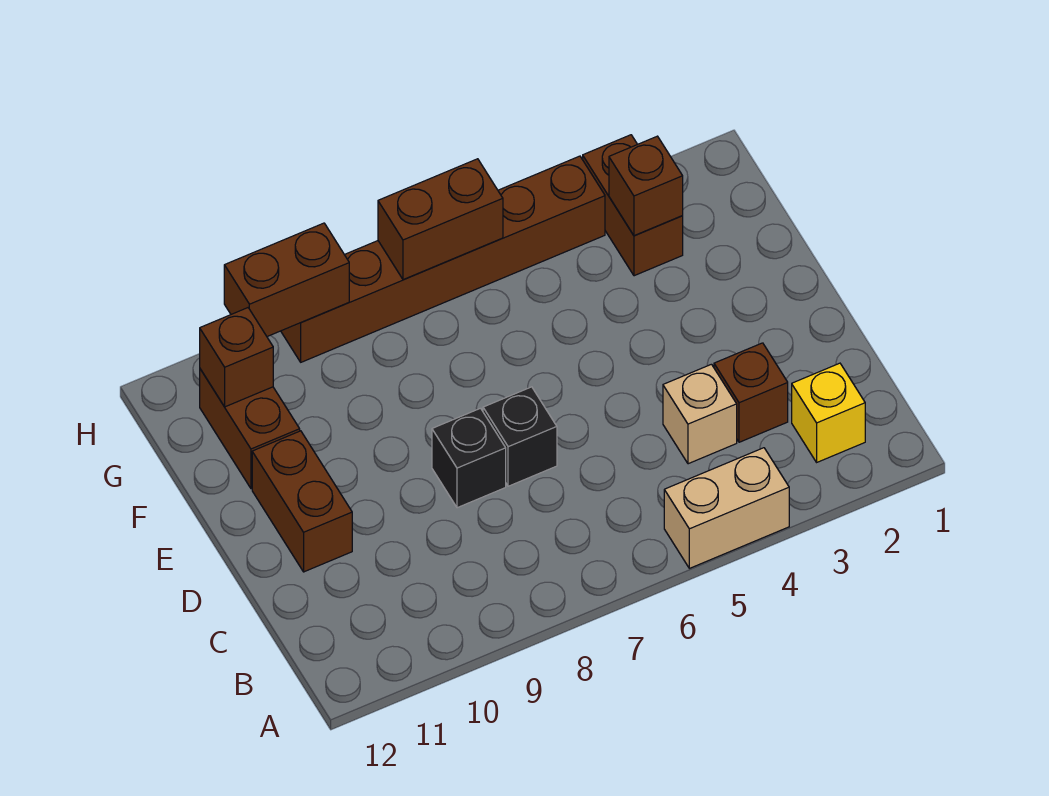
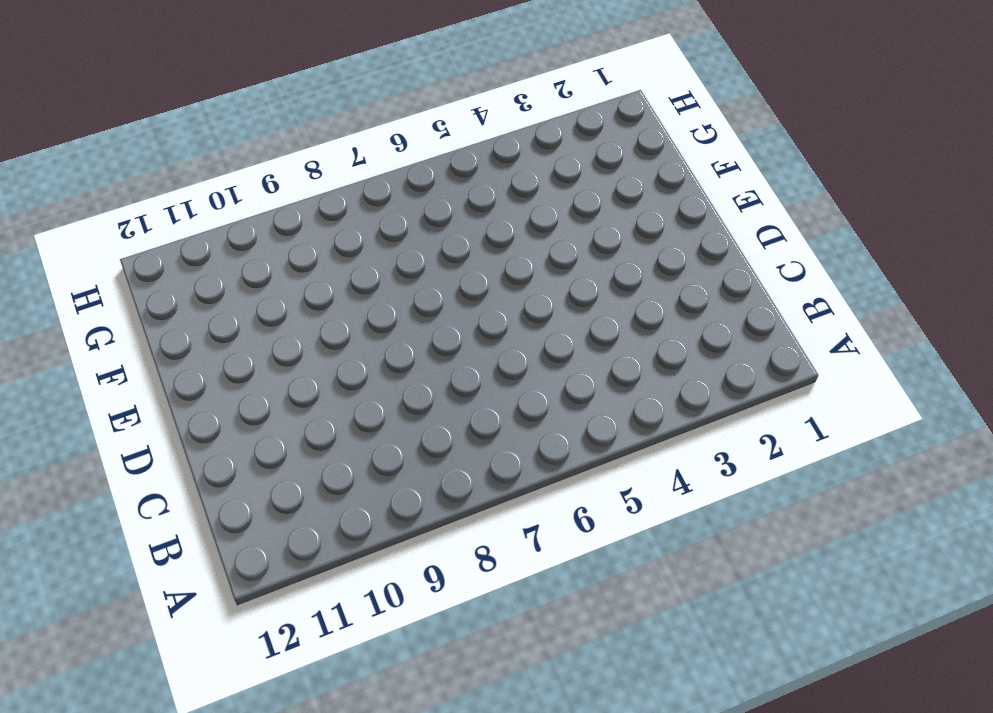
none -> tan 1x2 brick [664,448,789,568]
none -> yellow 1x1 brick [792,363,865,462]
none -> brown 1x1 brick [714,343,788,442]

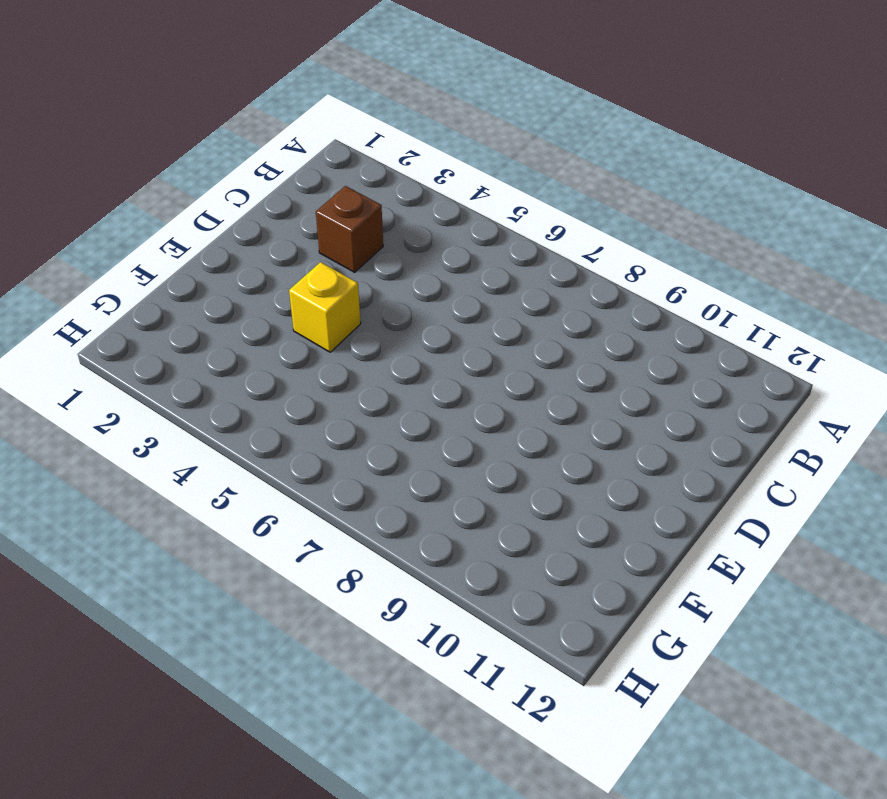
yellow 1x1 brick [289,262,361,352] -> yellow 1x1 brick moved to [792,363,865,462]
none -> tan 1x2 brick [664,448,789,568]
none -> tan 1x1 brick [663,364,737,464]
none -> black 1x1 brick [483,387,557,486]

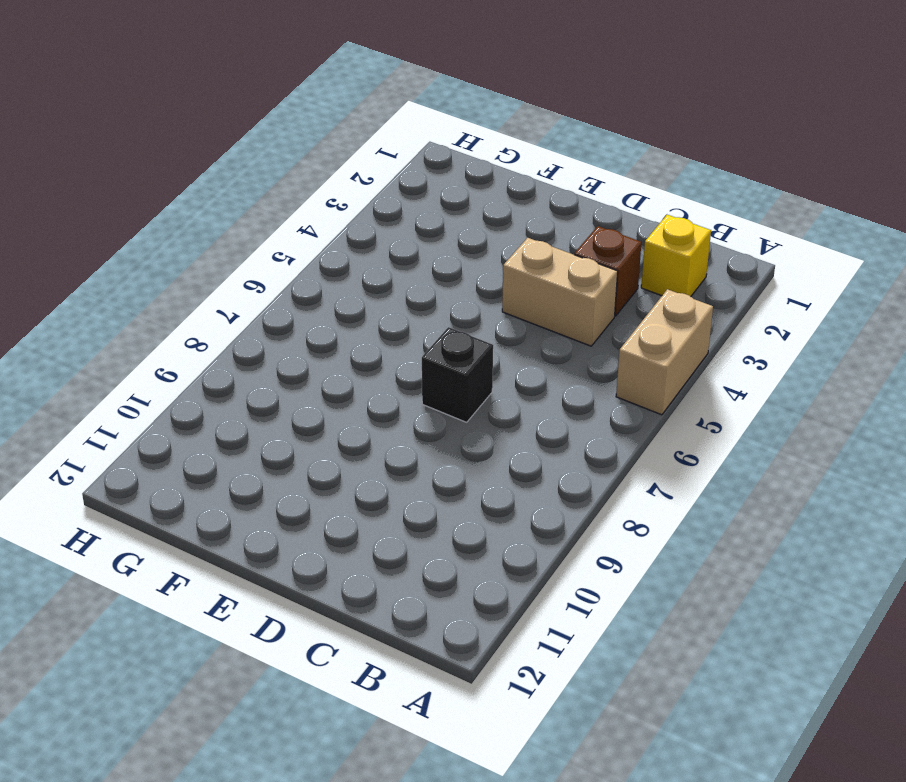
tan 1x2 brick [502,238,618,346] -> tan 1x1 brick [663,364,737,464]
none -> black 1x1 brick [432,408,506,508]
none -> brown 1x2 brick [252,431,352,572]
none -> brown 1x2 brick [200,369,300,489]

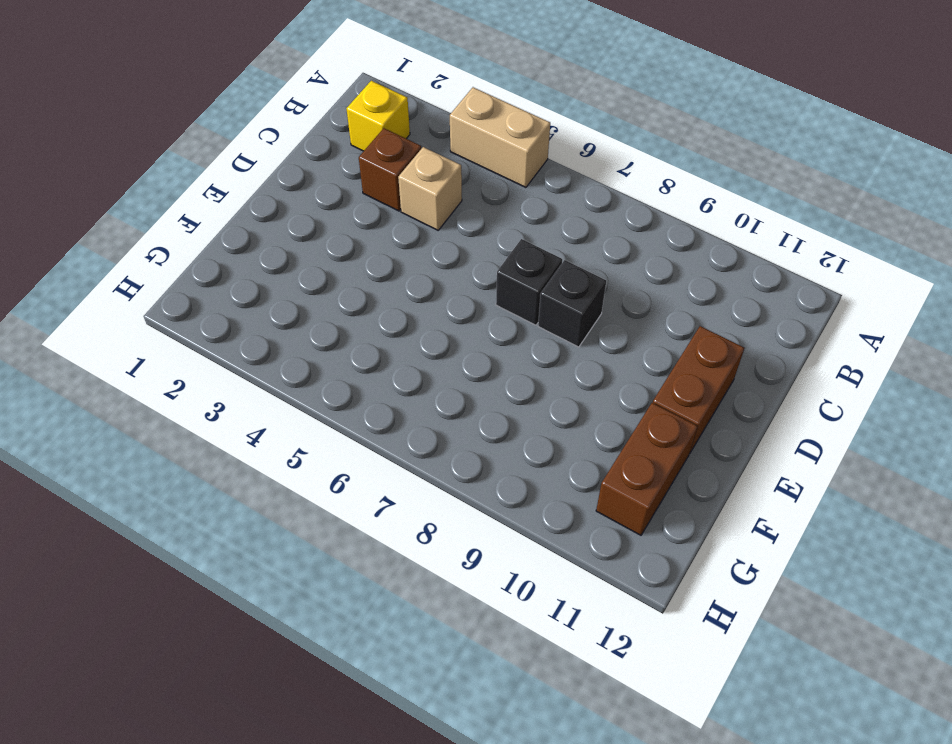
none -> brown 1x2 brick [583,135,683,276]
none -> brown 1x6 brick [281,156,605,362]
none -> brown 1x1 brick [609,136,683,236]

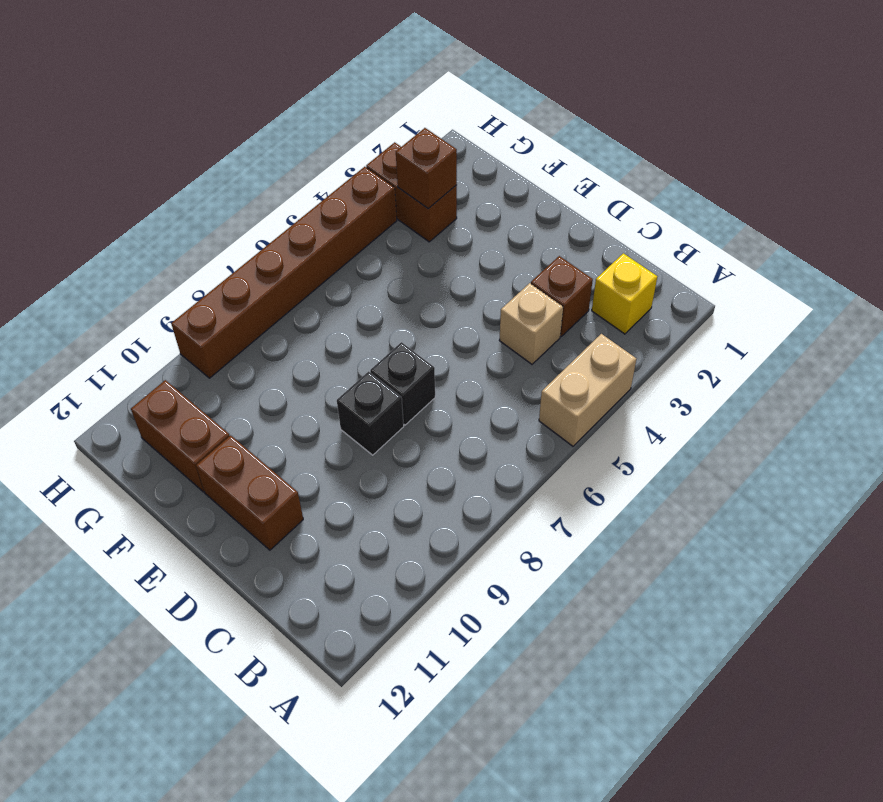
none -> brown 1x1 brick [200,308,273,407]
none -> brown 1x2 brick [378,159,503,280]
none -> brown 1x2 brick [224,223,349,336]

